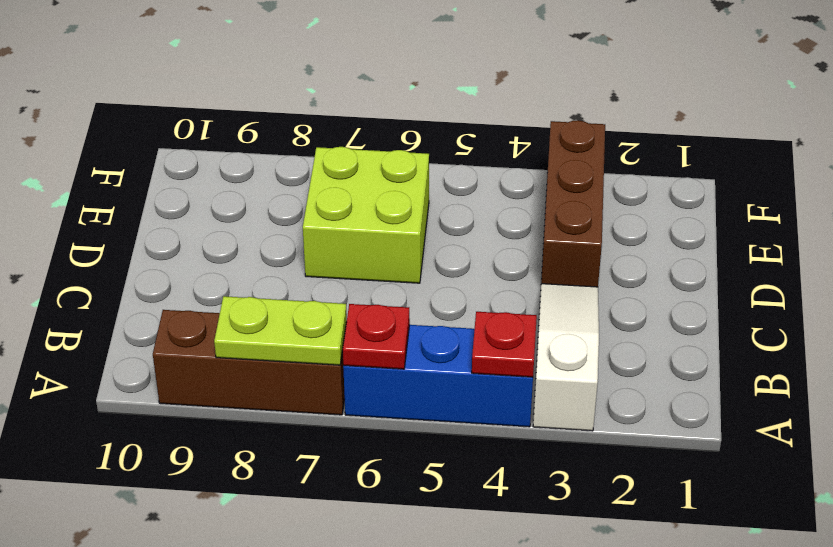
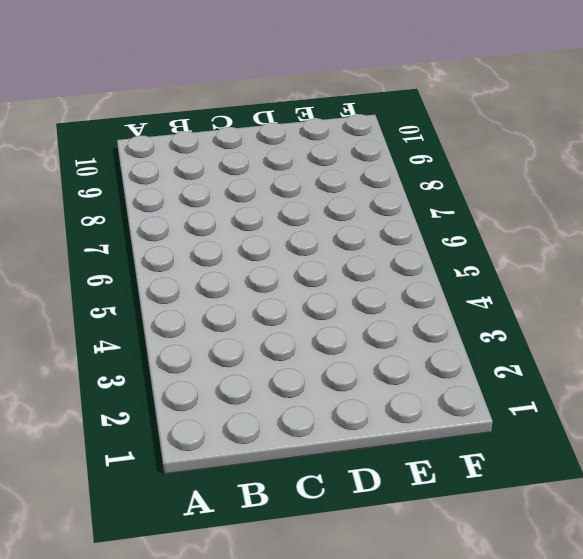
none -> white 1x3 slope [533,284,599,431]
none -> blue 1x3 brick [343,325,533,427]

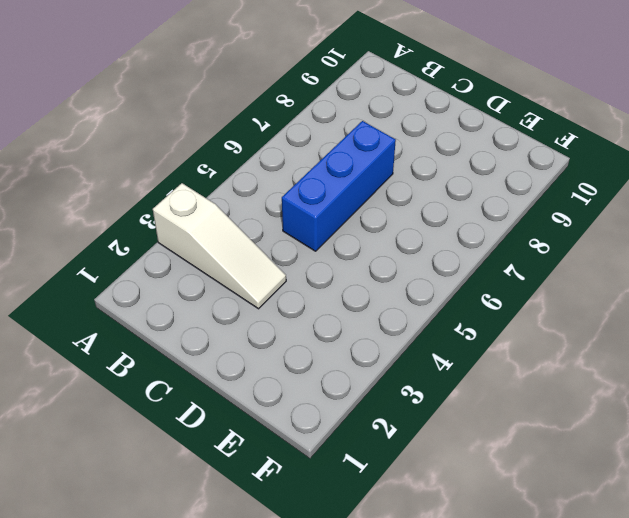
blue 1x3 brick [282,121,396,251] -> blue 1x3 brick moved to [343,325,533,427]
none -> brown 1x3 brick [153,310,345,415]
none -> brown 1x3 brick [541,120,605,287]

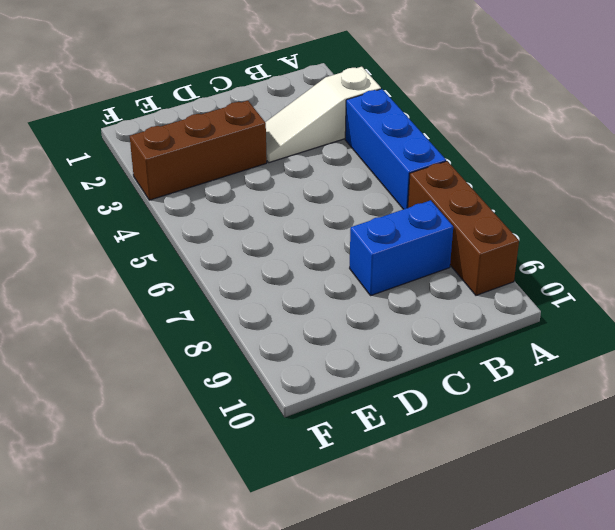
blue 1x2 brick [350,200,453,296] -> none
none -> lime 2x2 brick [303,147,429,283]
none -> red 1x1 plate [472,312,537,377]

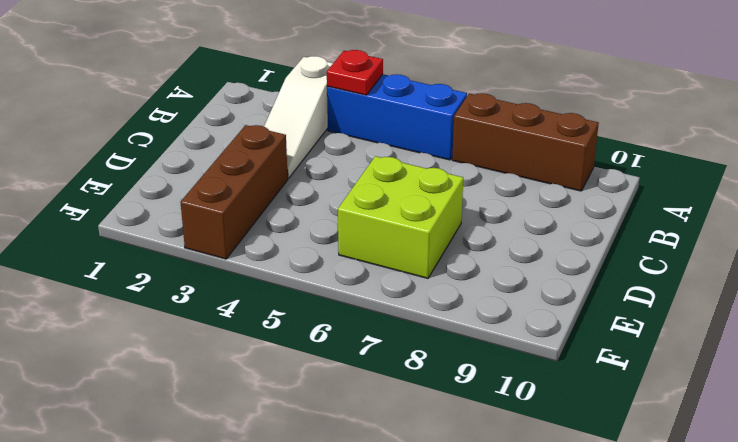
none -> red 1x1 plate [342,304,410,369]
none -> lime 1x2 plate [214,296,347,365]

